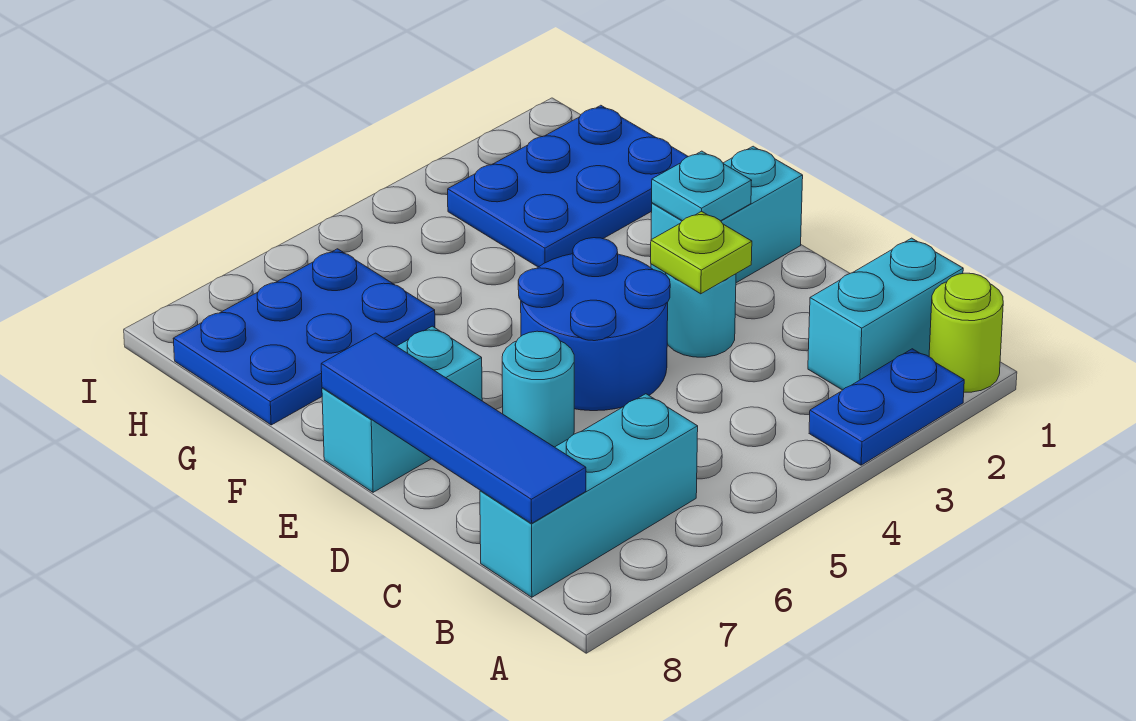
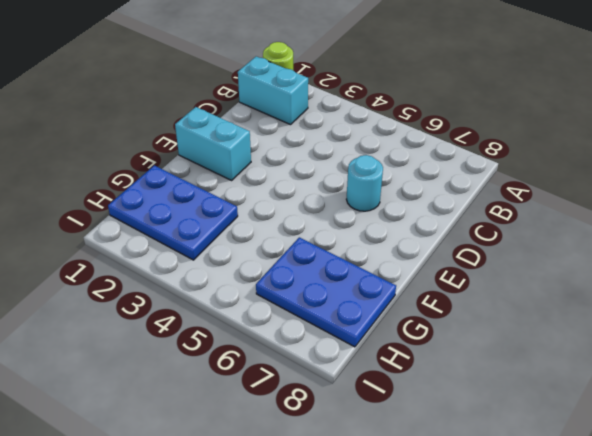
none -> blue 1x2 plate [809,349,964,465]
none -> cyan 1x3 brick [480,394,698,597]
none -> cyan 1x1 round brick [666,273,736,357]

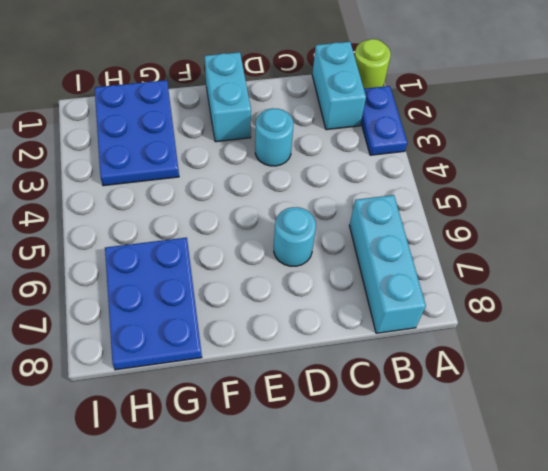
none -> blue 2x2 round brick [518,238,670,411]
none -> cyan 1x2 brick [322,326,482,492]
none -> blue 1x4 tile [321,333,586,523]

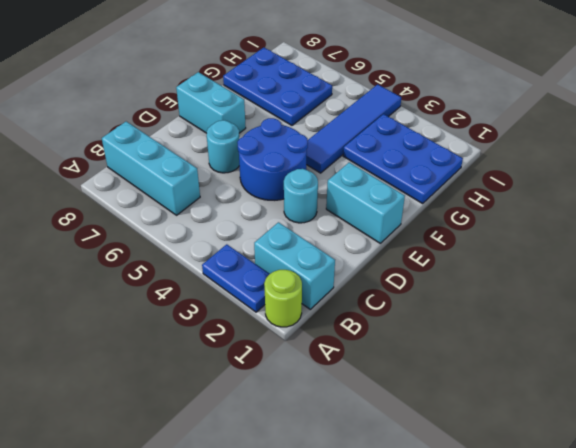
blue 1x4 tile [306,84,401,173] -> blue 1x4 tile moved to [321,333,586,523]
none -> lime 1x1 plate [651,211,752,294]
none -> cyan 1x1 plate [652,151,752,221]

